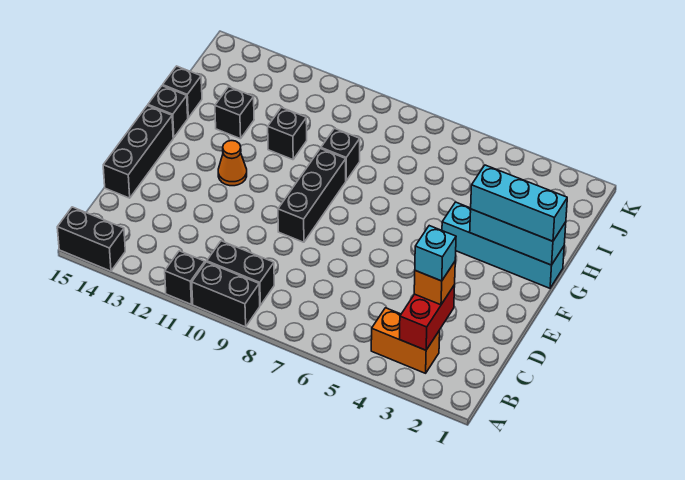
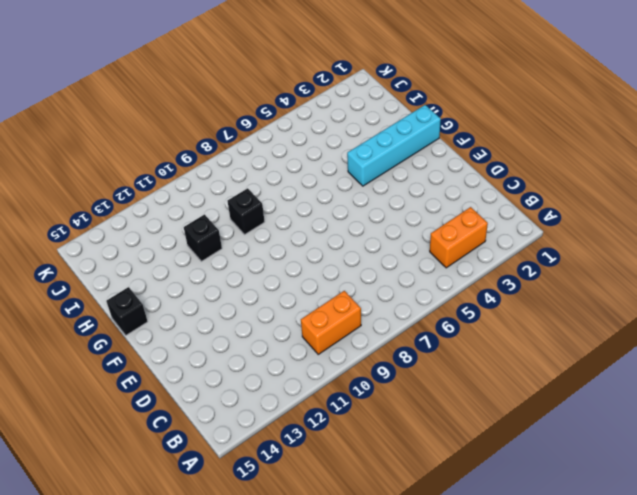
orange 1x2 brick [301,291,361,354] -> black 1x2 brick [207,241,274,305]
none -> black 1x2 brick [192,262,260,327]
none -> black 1x1 brick [165,251,205,304]
none -> black 1x2 brick [57,207,125,271]

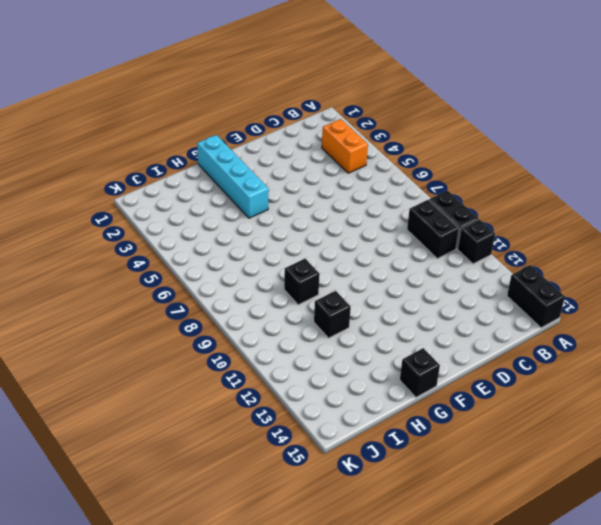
none -> black 1x3 brick [103,106,173,198]
none -> black 1x3 brick [278,149,346,242]
none -> orange 1x1 cone [218,141,247,186]

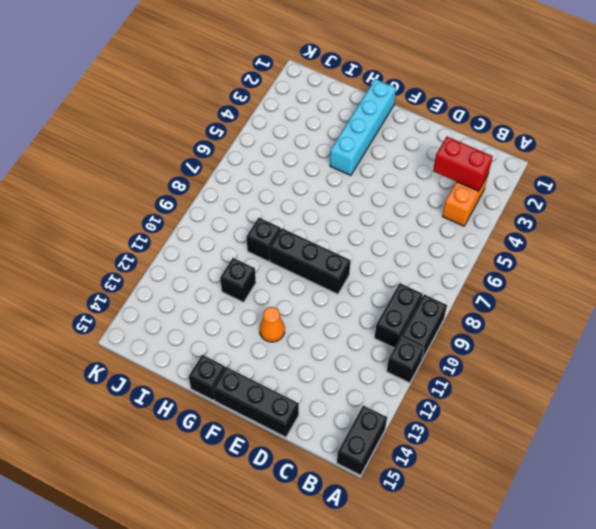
none -> black 1x1 brick [215,87,254,139]
none -> black 1x1 brick [163,66,202,118]
none -> cyan 1x3 brick [470,209,566,265]

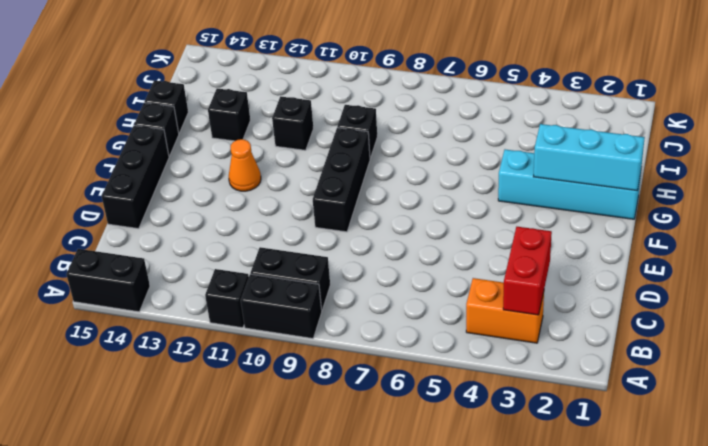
none -> orange 1x1 brick [414,262,455,305]
none -> cyan 1x3 brick [471,165,567,241]
none -> cyan 1x1 brick [415,226,456,281]

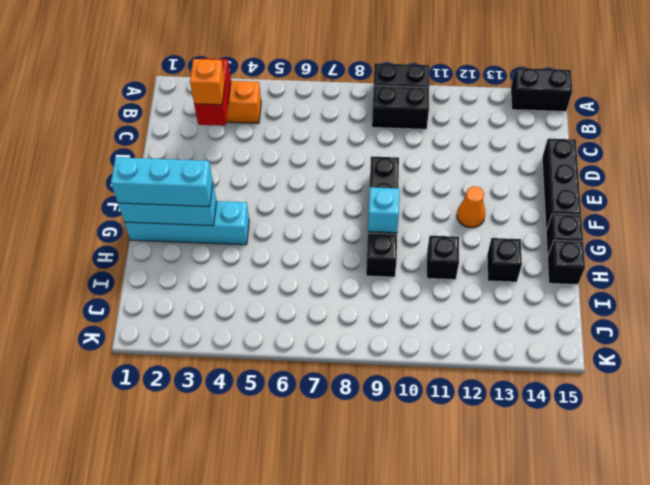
cyan 1x1 brick [368,187,399,233] -> cyan 1x1 brick moved to [415,226,456,281]
none -> black 1x1 brick [165,251,205,304]

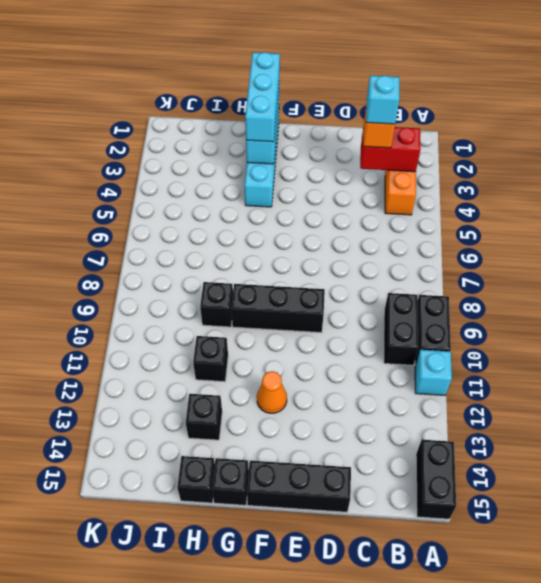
cyan 1x1 brick [415,350,452,395] -> black 1x1 brick [165,251,205,304]

